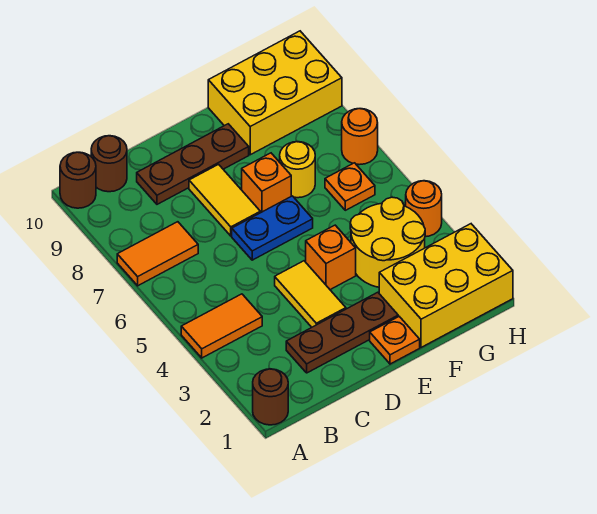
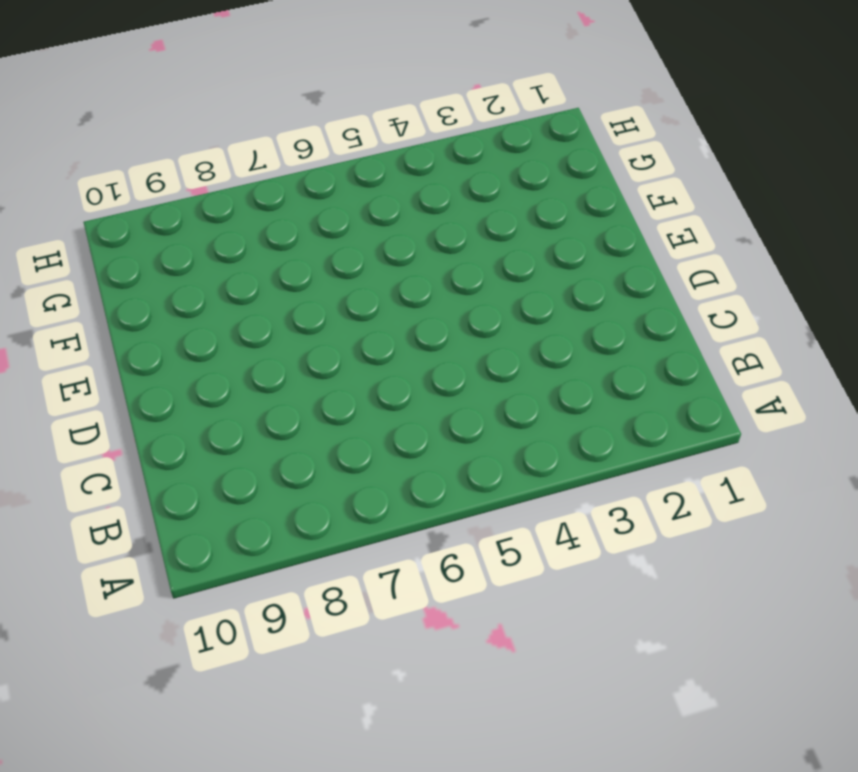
none -> brown 1x1 round brick [253,369,288,425]
none -> orange 1x2 tile [181,294,262,358]
none -> orange 1x2 tile [117,222,198,286]

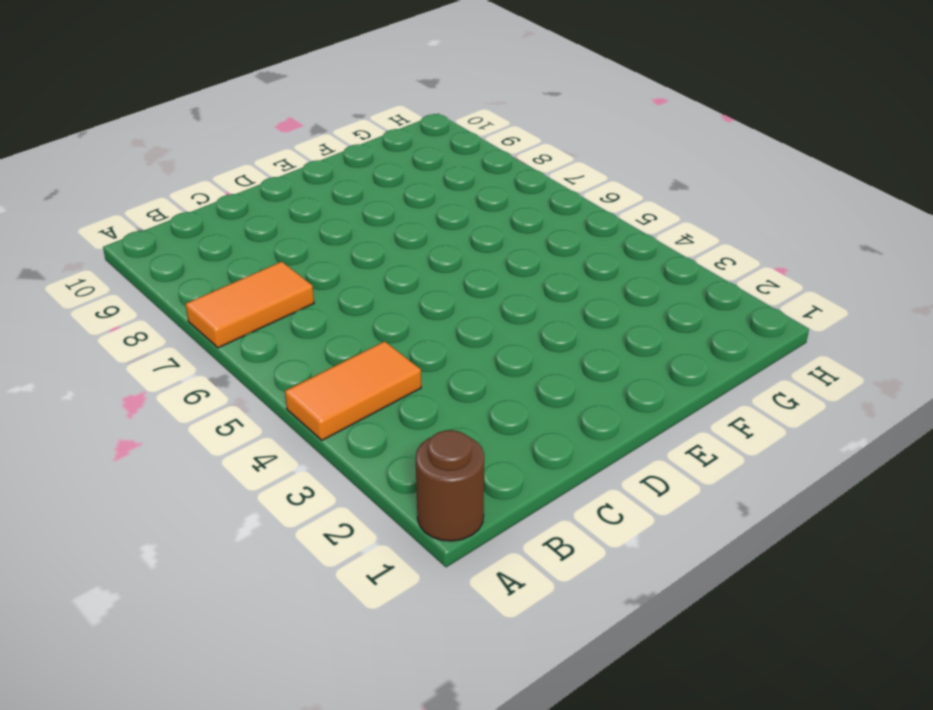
none -> brown 1x1 round brick [60,152,96,208]
none -> brown 1x1 round brick [91,136,127,192]
none -> brown 1x3 plate [286,292,398,373]

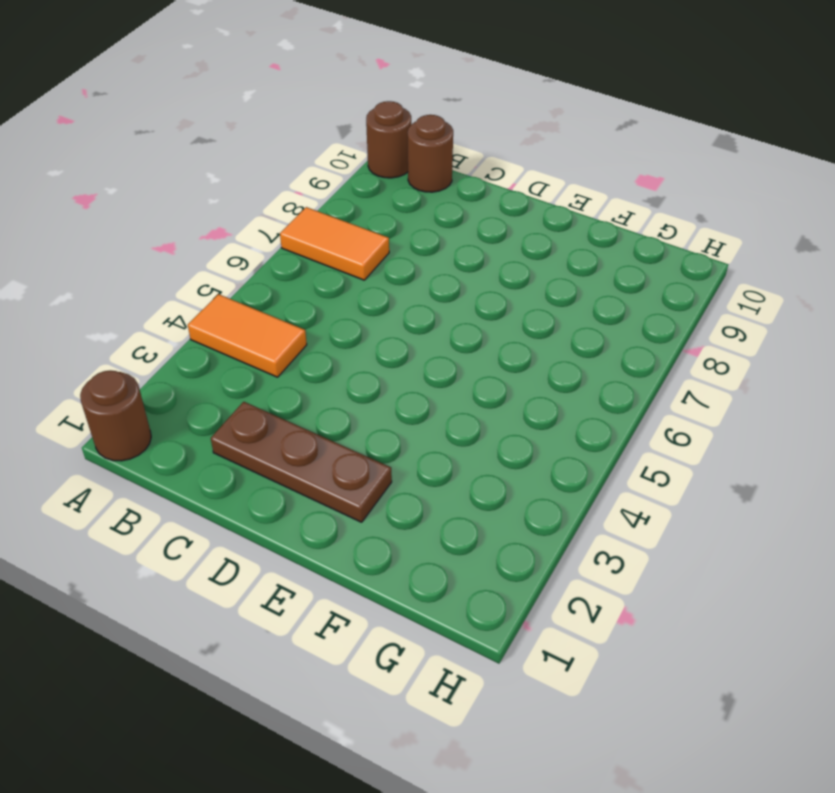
none -> brown 1x3 plate [137,124,249,204]
none -> yellow 1x2 tile [275,261,346,327]
none -> blue 1x2 plate [232,196,313,260]

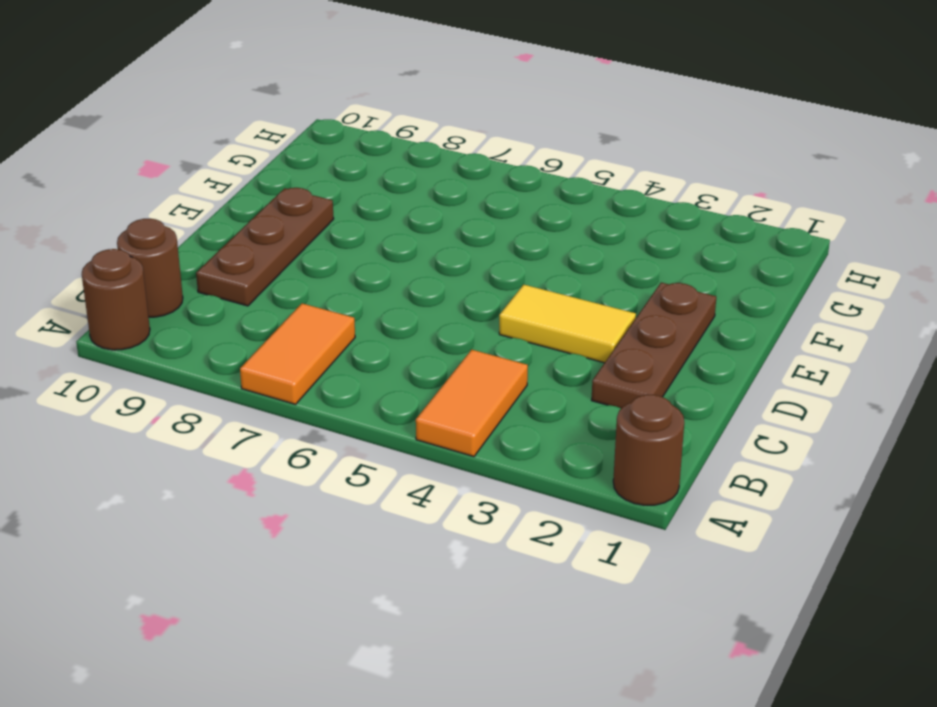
none -> blue 1x2 plate [232,196,313,260]
none -> yellow 1x2 tile [189,164,260,236]
none -> orange 1x1 plate [370,317,420,364]

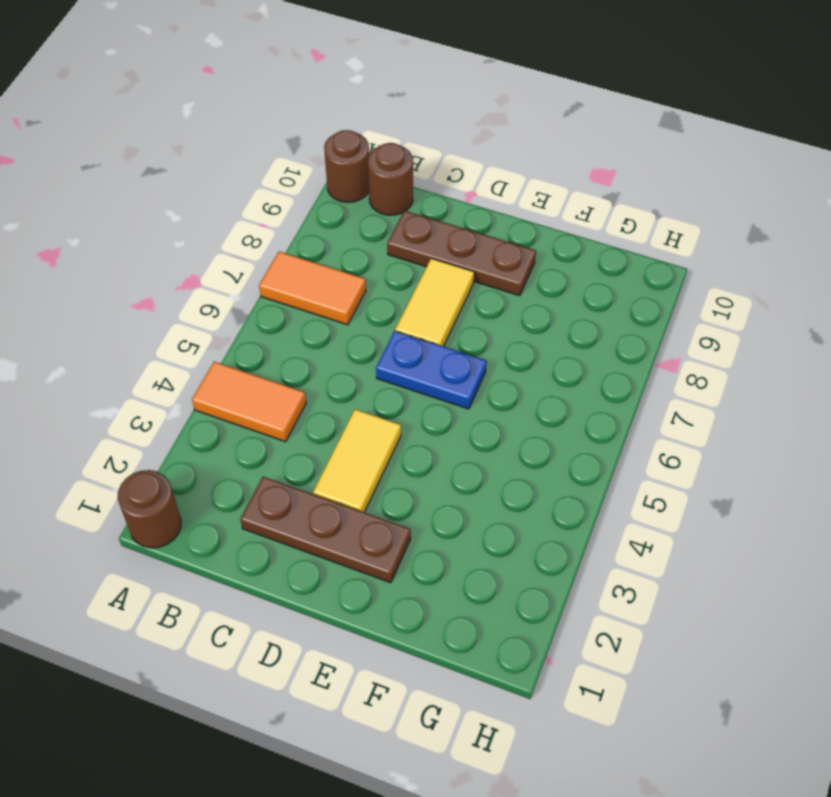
none -> orange 1x1 plate [370,317,420,364]
none -> orange 1x1 brick [306,225,356,290]
none -> orange 1x1 brick [242,153,291,213]

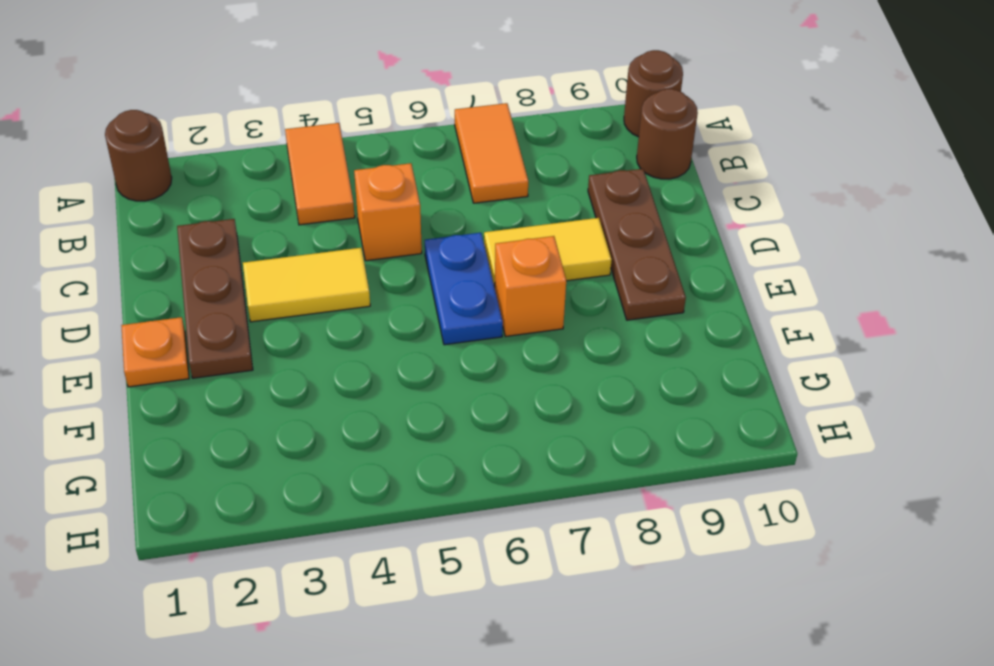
orange 1x1 brick [354,163,422,261] -> orange 1x1 brick moved to [306,225,356,290]
none -> yellow 2x3 brick [379,224,513,347]
none -> yellow 2x2 round brick [350,197,425,287]
none -> yellow 1x1 round brick [280,142,315,198]

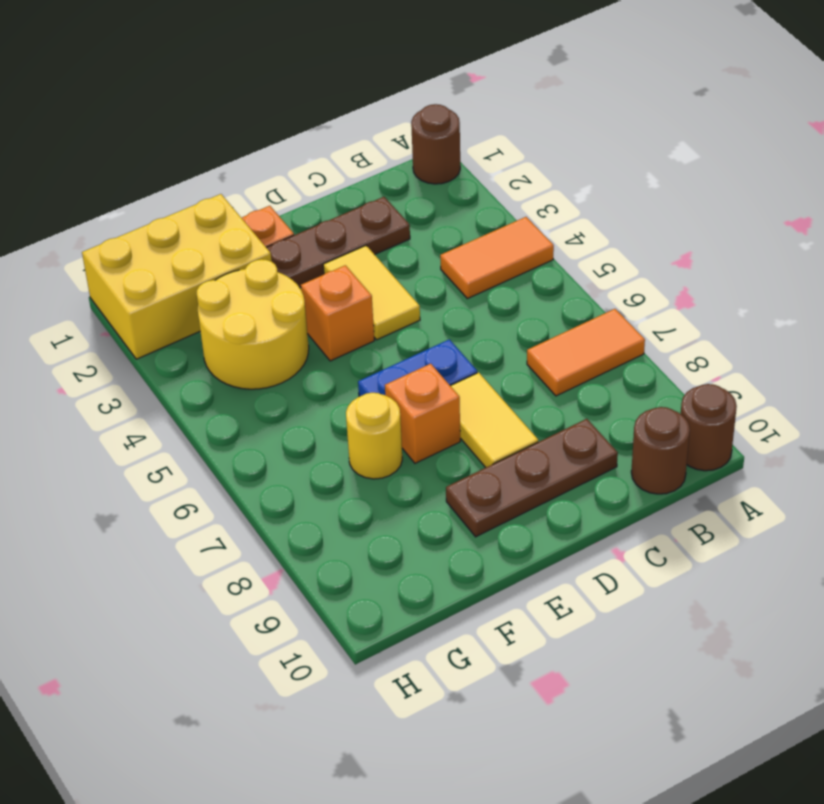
none -> yellow 2x3 brick [208,31,342,155]
none -> orange 1x1 plate [325,163,375,210]
none -> orange 1x1 round brick [406,181,442,237]

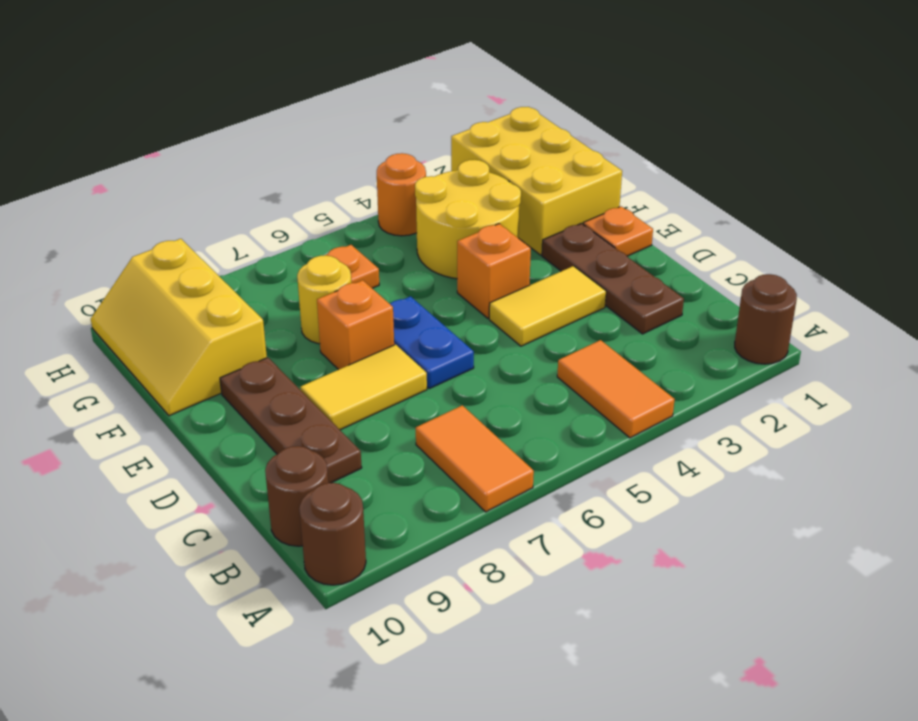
yellow 2x3 slope [91,239,267,416] -> yellow 2x3 brick [208,31,342,155]
none -> orange 1x1 round brick [342,109,378,165]

